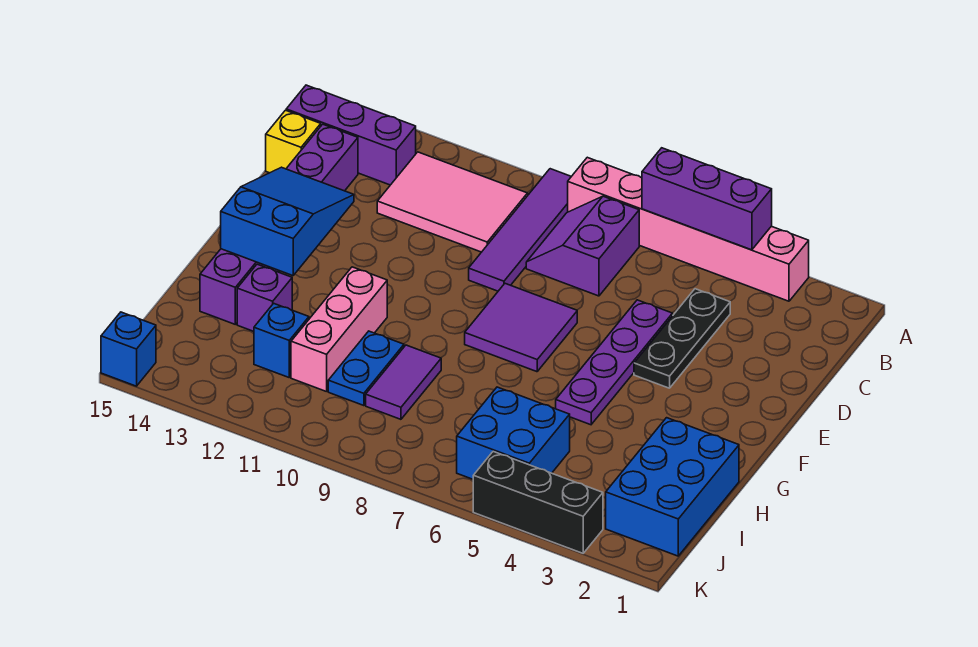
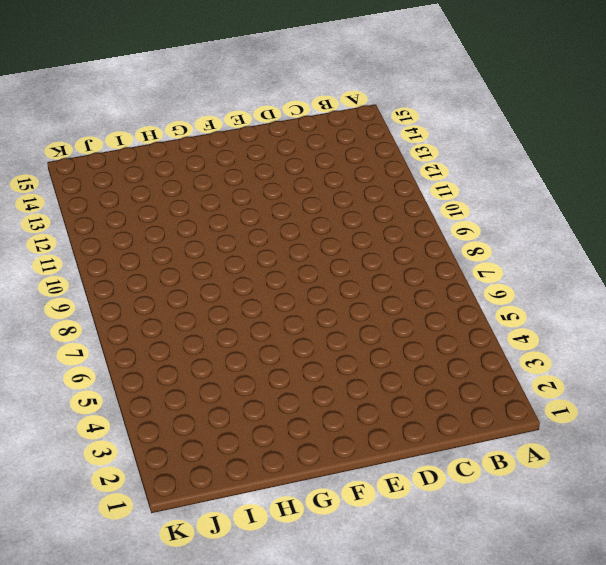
none -> pink 1x6 brick [568,157,809,301]
none -> purple 1x4 tile [469,169,571,291]
none -> purple 2x2 slope [526,196,639,296]

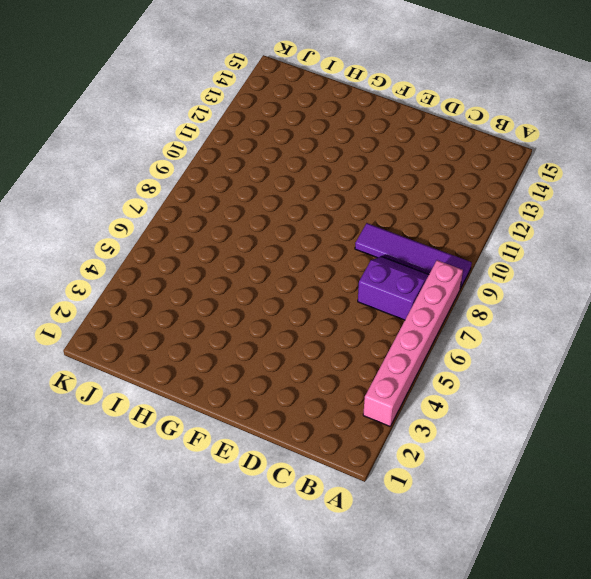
none -> pink 2x3 tile [377,152,528,252]
none -> purple 1x3 brick [286,85,416,185]
none -> black 1x3 plate [634,289,730,388]

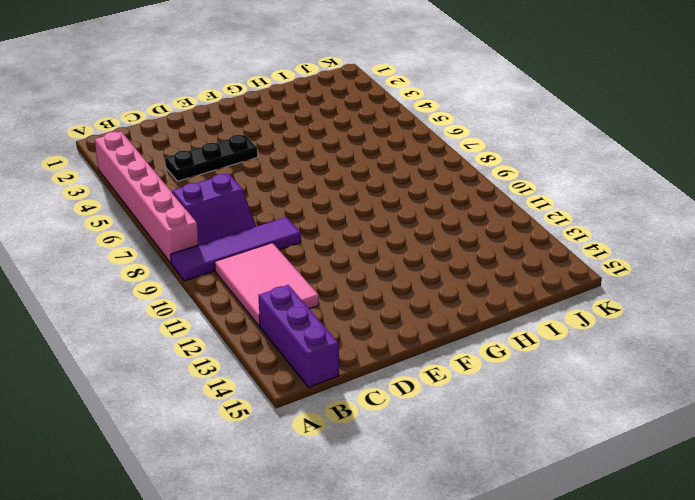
none -> purple 1x6 brick [200,124,358,324]
none -> yellow 1x1 brick [266,110,321,173]
none -> purple 1x4 plate [556,300,673,425]

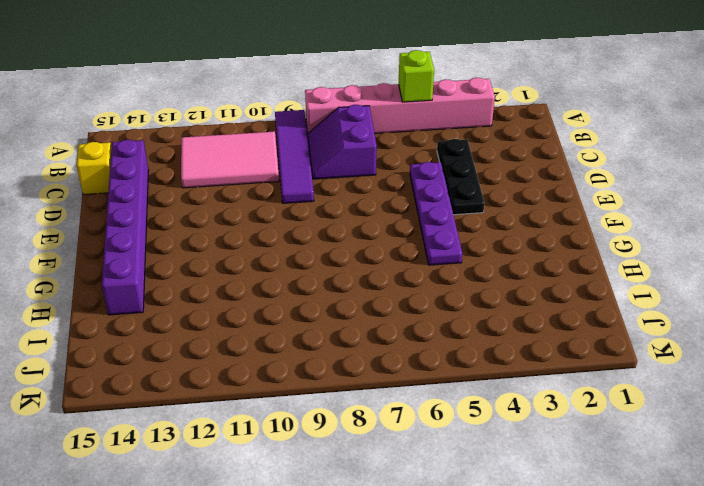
lime 1x1 brick [399,50,434,102] -> purple 1x3 brick [642,148,772,250]
none -> purple 1x3 brick [286,85,416,185]
none -> purple 2x2 tile [465,284,577,372]
none -> pink 1x3 brick [291,267,387,392]

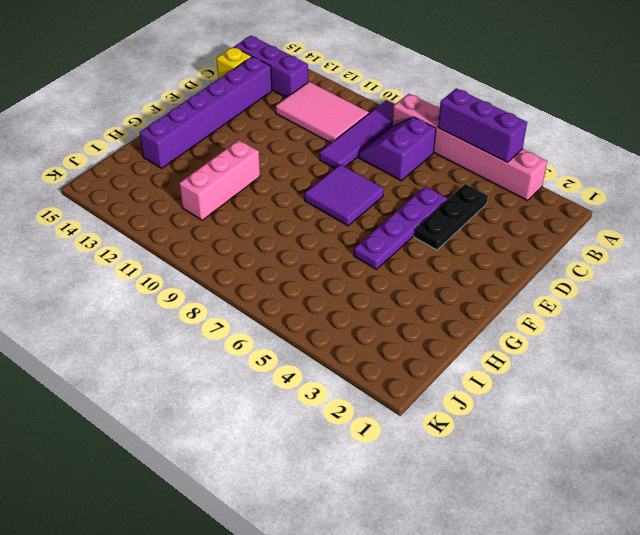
none -> blue 2x3 brick [606,418,739,556]
none -> purple 1x2 tile [366,345,441,419]
none -> blue 1x2 plate [328,331,404,406]

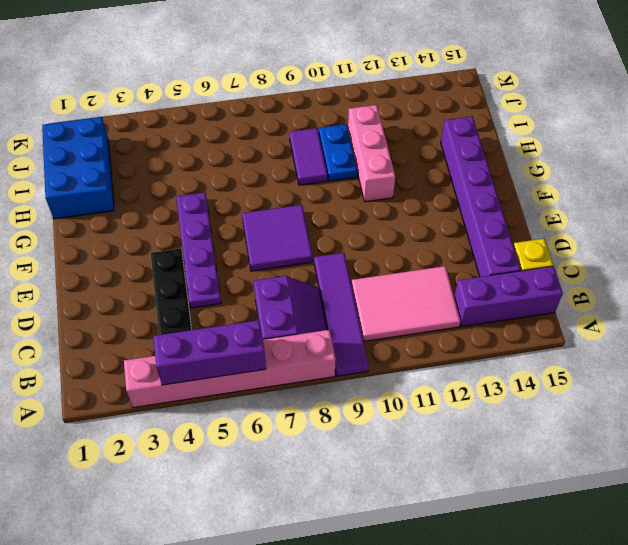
none -> purple 1x1 brick [237,264,292,331]
none -> blue 2x2 brick [457,387,570,479]
none -> blue 1x1 brick [254,303,309,377]

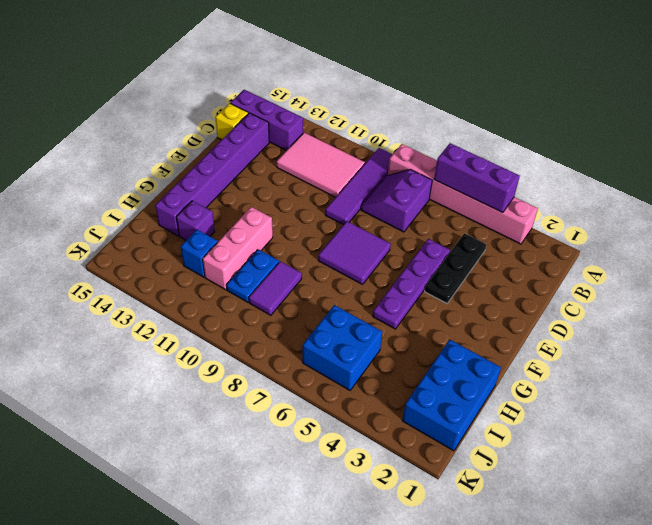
none -> black 1x3 brick [473,452,603,553]
none -> blue 1x1 brick [101,312,156,386]
none -> blue 2x3 slope [221,167,354,276]

